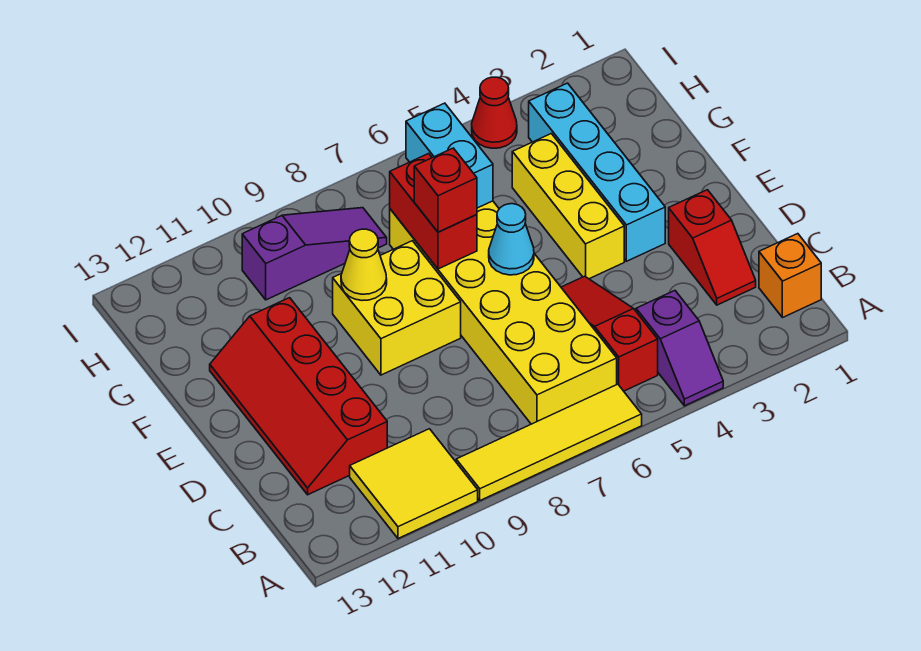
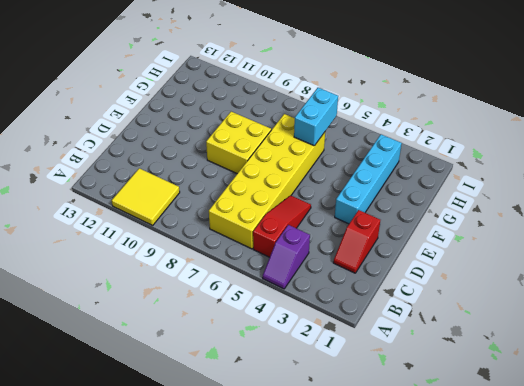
none -> yellow 1x4 tile [456,384,642,500]
none -> orange 1x1 brick [759,234,821,318]
none -> red 2x4 slope [210,298,387,495]

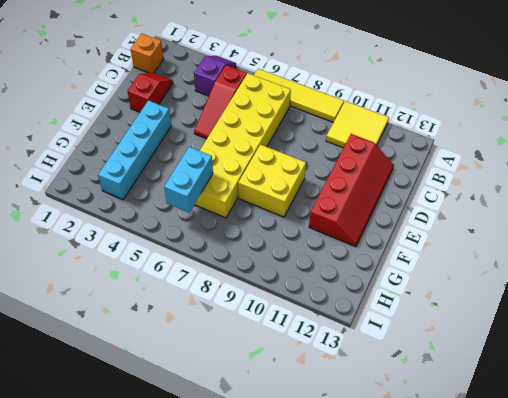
none -> yellow 1x3 brick [512,134,624,279]
none -> purple 1x3 slope [242,208,387,300]
none -> red 1x1 cone [472,77,517,148]

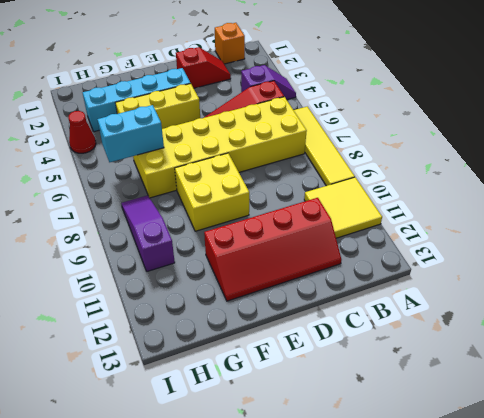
none -> cyan 1x1 cone [489,204,534,275]
none -> red 1x2 brick [390,154,477,269]
none -> yellow 1x1 cone [341,229,387,300]

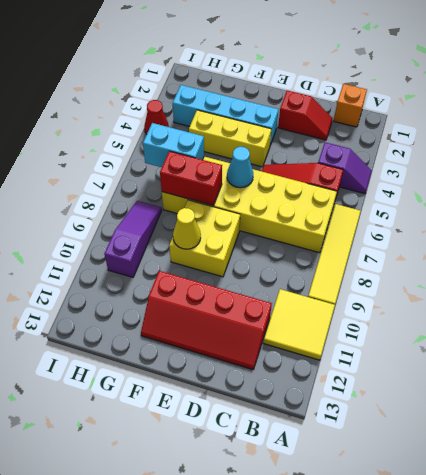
none -> red 1x1 brick [414,148,477,232]

